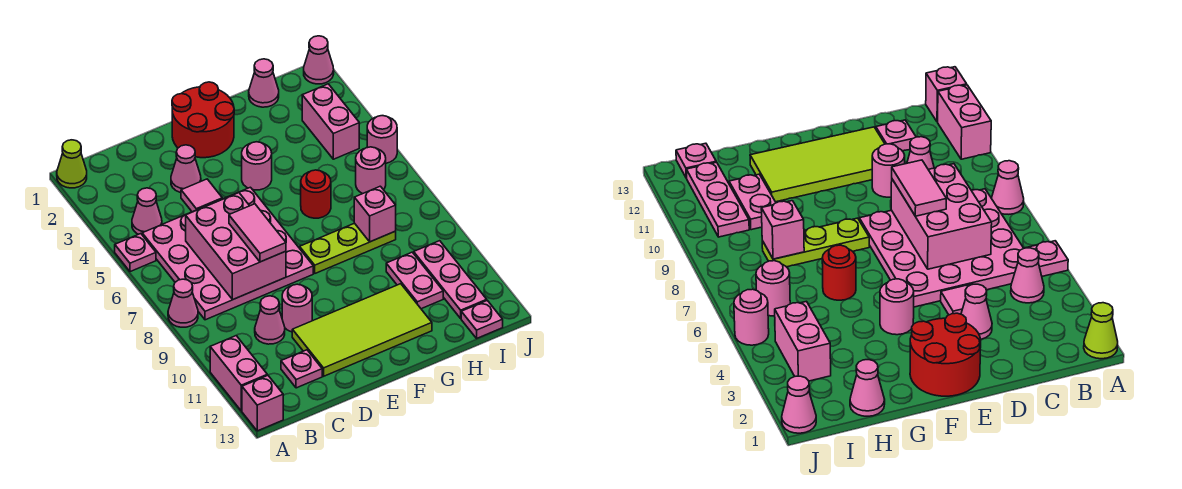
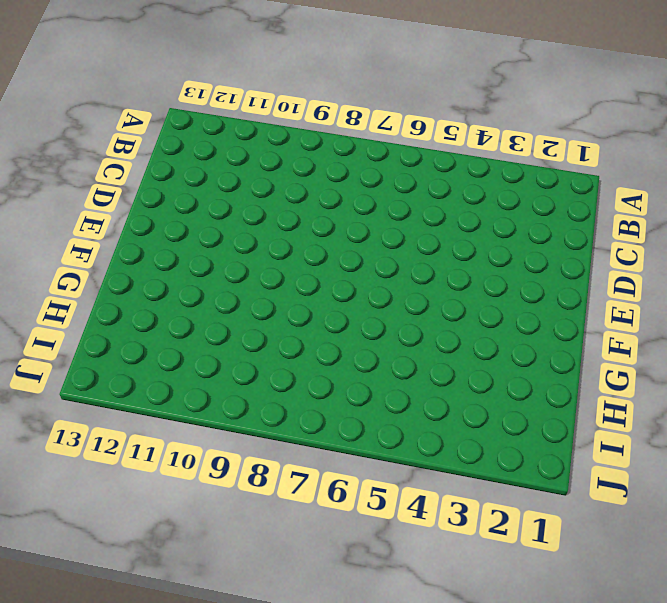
none -> lime 1x1 cone [57,140,87,188]
none -> pink 1x1 plate [115,234,156,272]
none -> pink 1x1 cone [168,279,198,327]

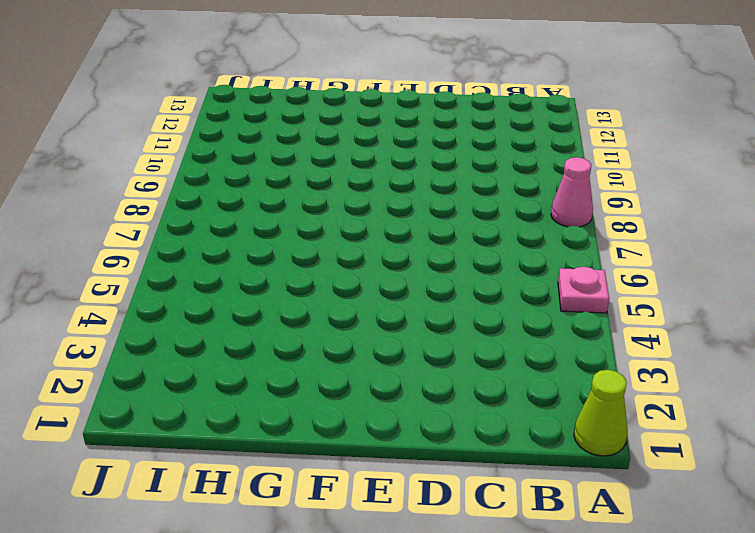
none -> pink 1x2 brick [210,336,267,411]
none -> pink 1x1 brick [242,375,283,431]
none -> pink 1x1 cone [132,188,162,234]

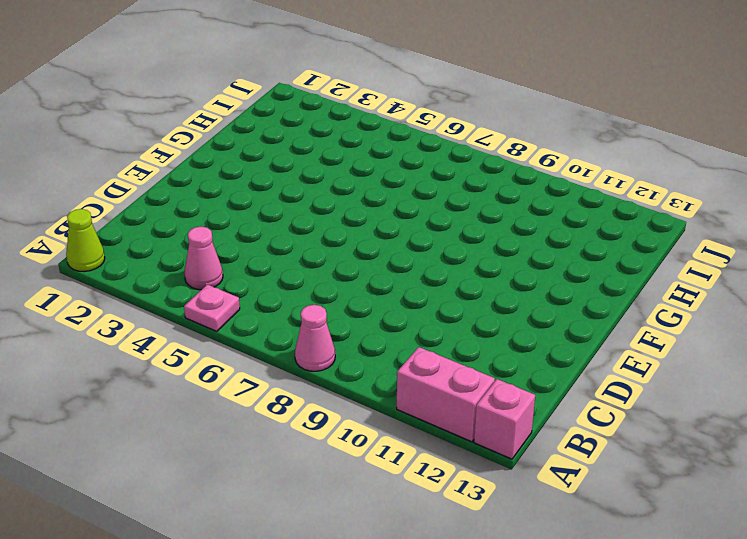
none -> pink 4x4 plate [142,187,313,320]
none -> pink 1x1 cone [255,296,285,344]
none -> pink 1x1 plate [281,350,322,388]

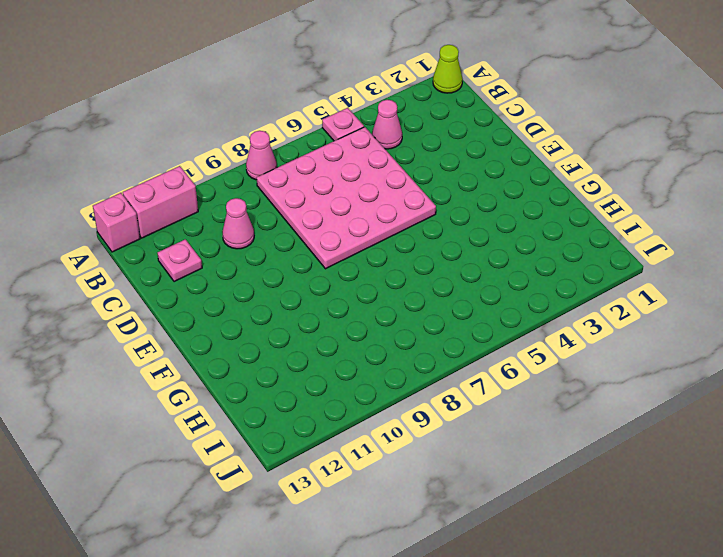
none -> pink 1x1 cone [171,145,201,193]
none -> pink 1x1 tile [181,179,222,212]
none -> pink 1x1 round brick [282,284,312,332]

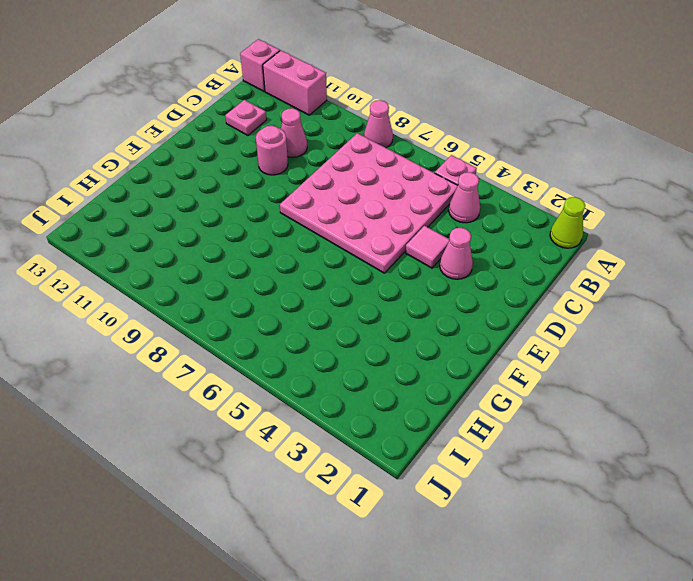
none -> lime 2x4 tile [292,284,432,376]
none -> red 2x2 round brick [172,82,234,158]
none -> pink 1x1 round brick [242,142,272,190]

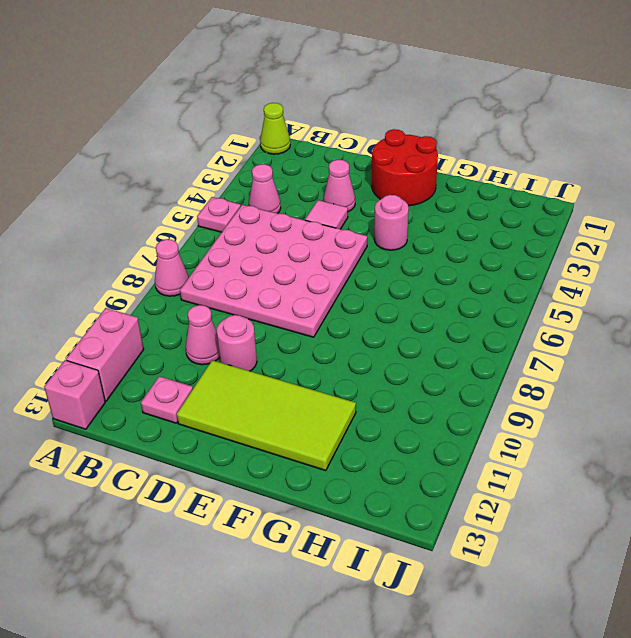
none -> lime 1x3 plate [300,223,396,273]
none -> red 1x1 round brick [301,170,331,218]
none -> pink 1x1 cone [249,59,279,107]

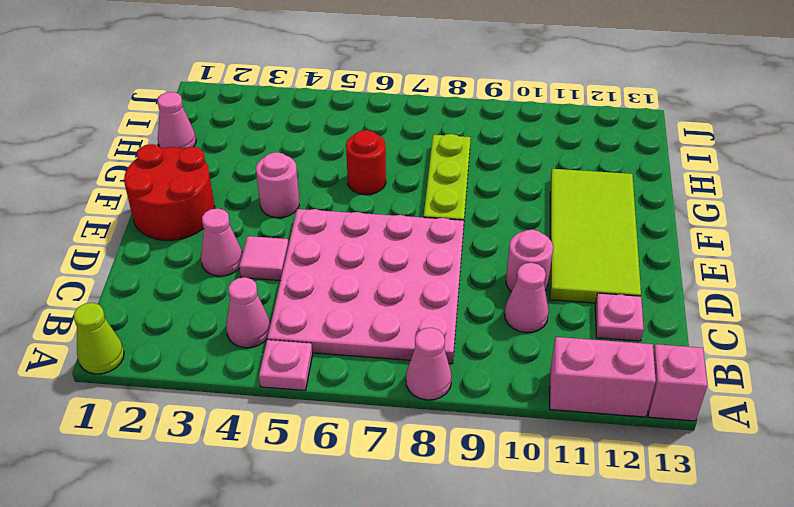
none -> pink 1x2 plate [386,252,443,309]
none -> pink 1x2 brick [302,84,359,159]
none -> pink 1x1 round brick [356,147,386,194]

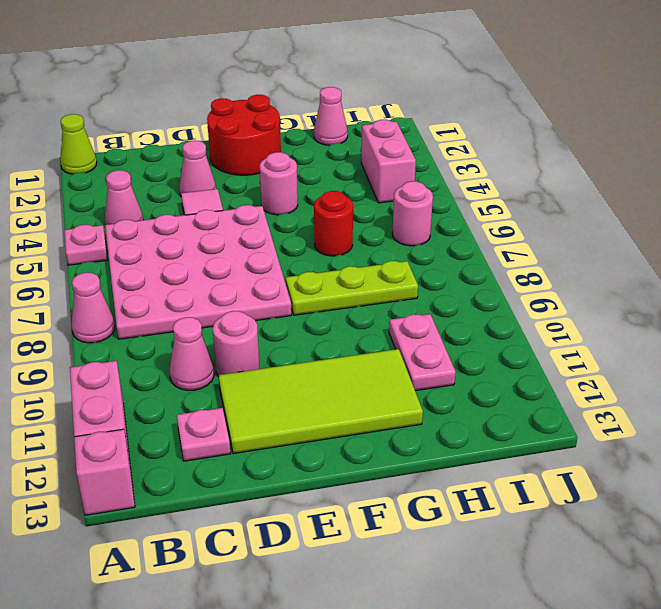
none -> pink 1x3 plate [414,241,487,318]
none -> pink 1x1 plate [461,300,503,338]
none -> pink 1x1 cone [304,36,334,84]

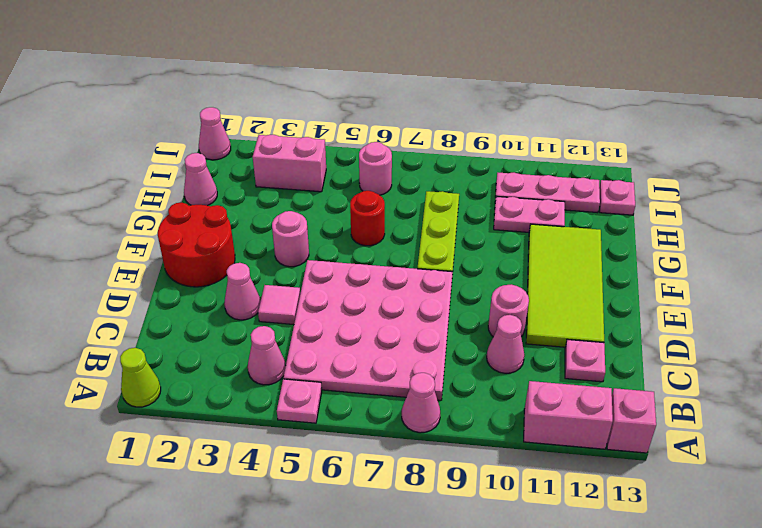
none -> pink 1x1 round brick [367,116,397,163]
none -> pink 2x3 brick [186,193,286,300]
none -> pink 1x1 brick [354,186,396,242]

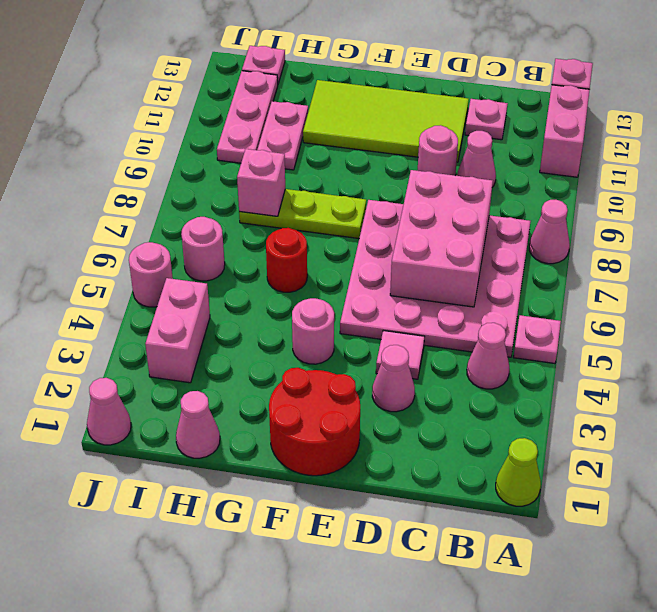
none -> pink 1x2 tile [229,204,286,262]

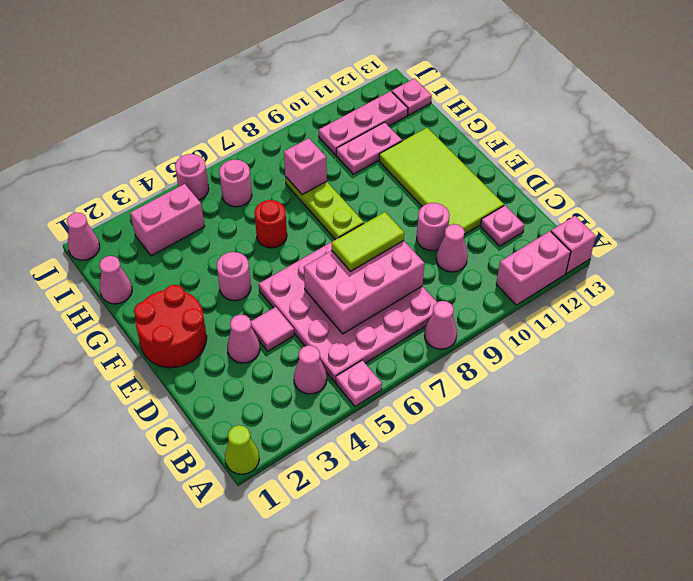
lime 1x2 tile [332,212,404,271] -> pink 1x2 tile [229,204,286,262]

